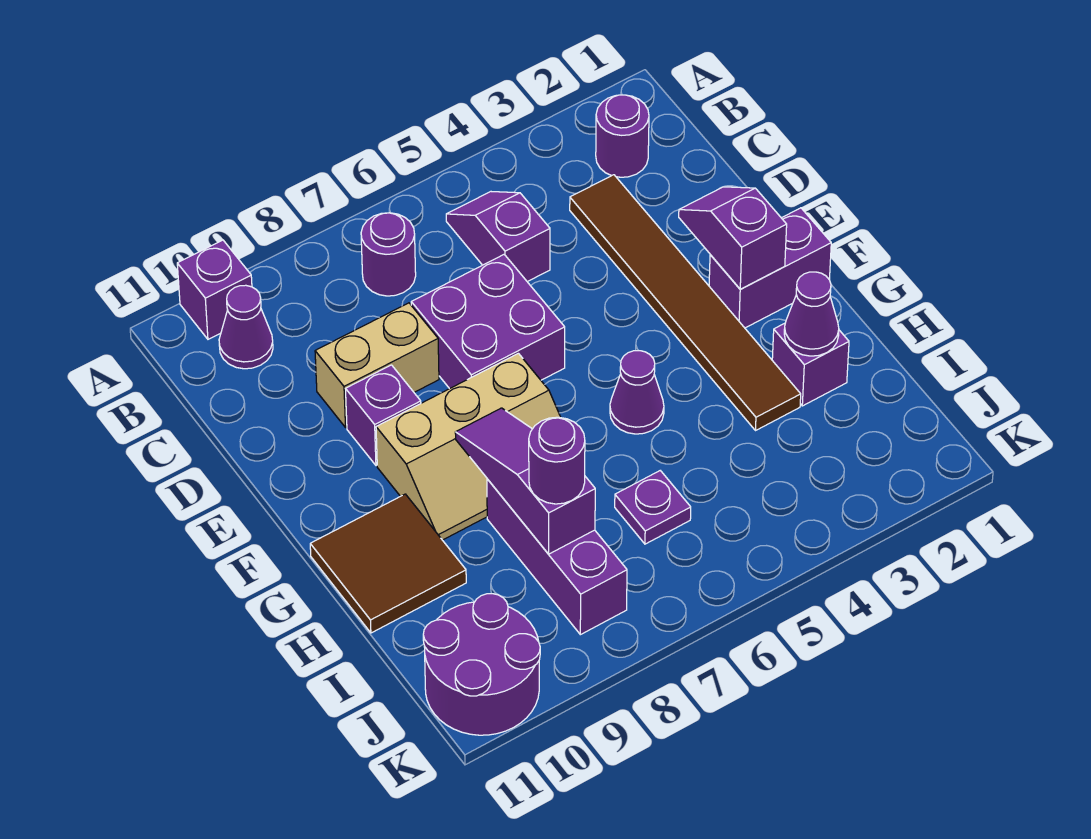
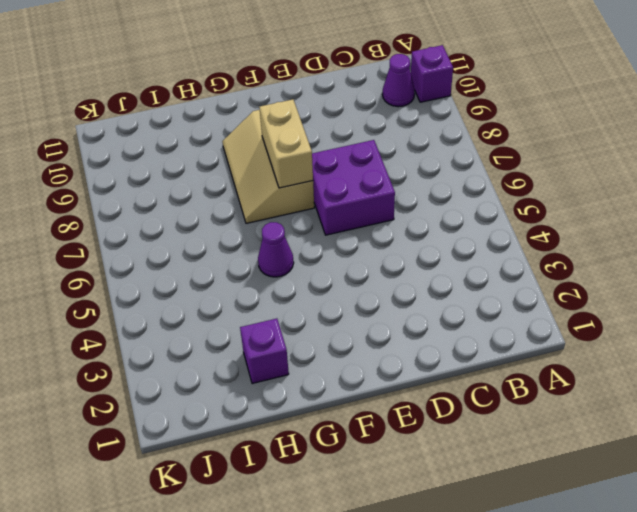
tan 1x2 brick [259,99,313,188] -> tan 1x2 brick moved to [315,303,439,427]
none -> purple 1x1 round brick [596,95,649,177]
none -> purple 1x2 slope [446,192,550,282]
none -> purple 1x1 round brick [361,213,416,296]

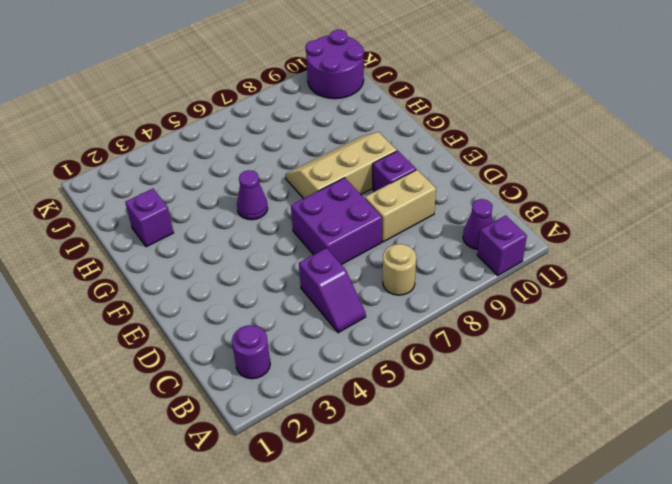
tan 1x1 round brick [383,244,416,295] -> purple 1x1 round brick [361,213,416,296]
none -> brown 1x6 tile [570,175,801,431]
none -> purple 1x2 brick [709,208,831,328]
none -> brown 2x2 tile [310,494,466,633]

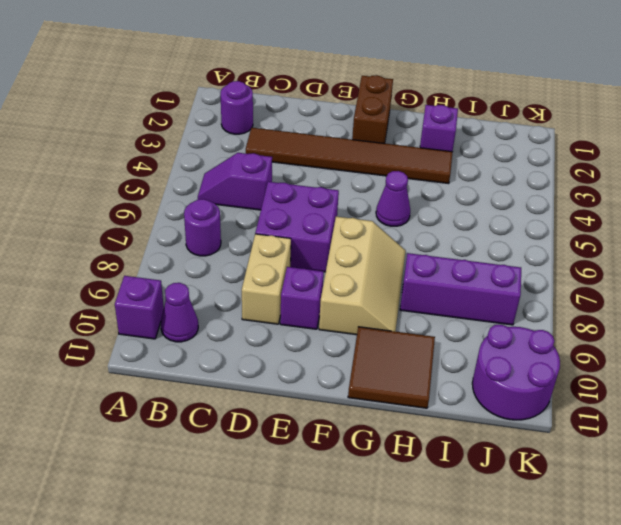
brown 1x2 brick [352,75,393,143] -> purple 1x2 brick [709,208,831,328]
none -> purple 1x1 plate [615,471,691,544]
none -> purple 1x2 slope [679,187,787,289]
none -> purple 1x3 slope [455,408,595,554]

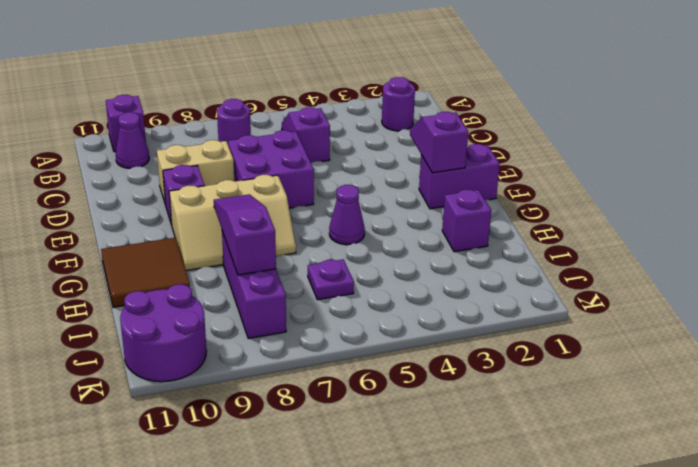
none -> brown 1x6 tile [570,175,801,431]
none -> purple 1x1 cone [784,272,839,356]
none -> purple 1x1 round brick [529,417,585,504]

